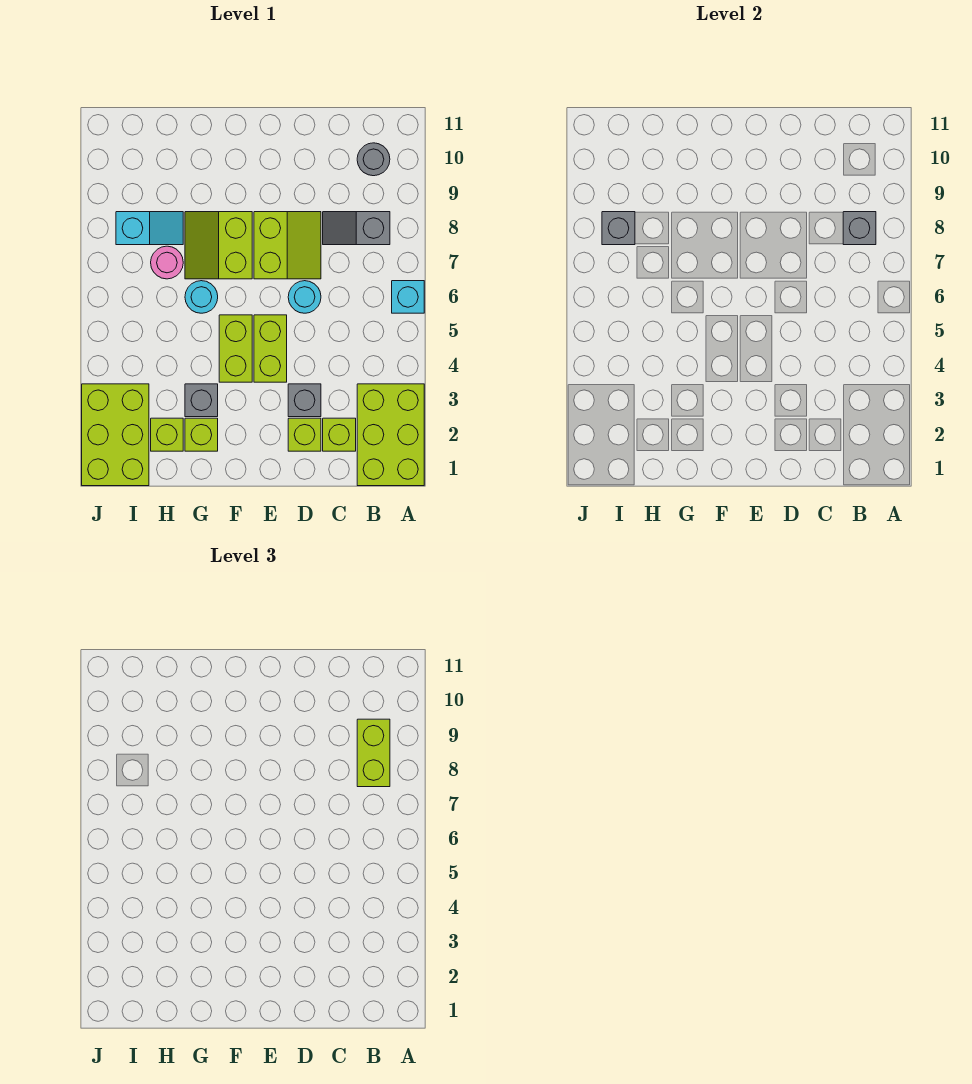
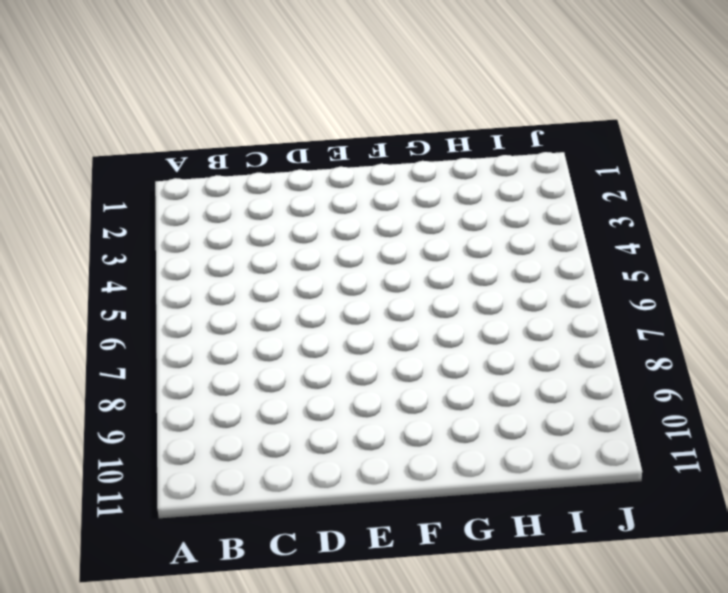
none -> lime 2x3 brick [357,384,424,486]
none -> cyan 1x1 brick [392,281,424,313]
none -> grey 1x2 slope [323,212,390,245]

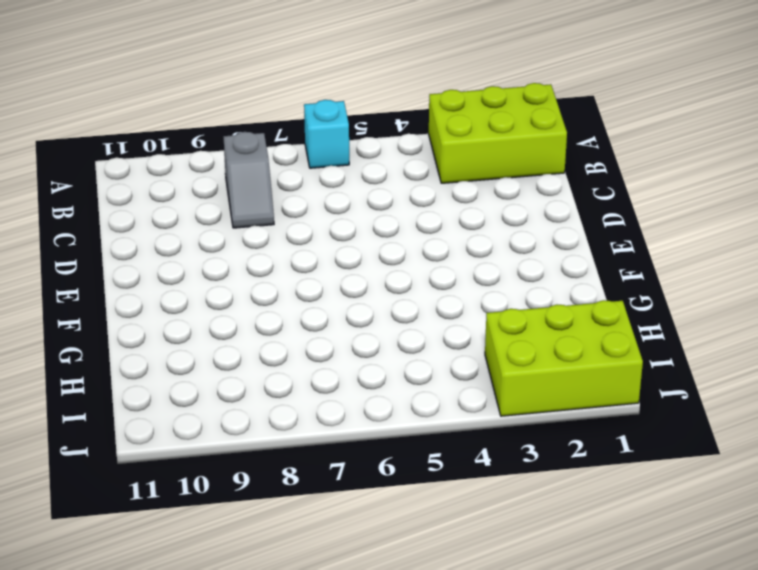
none -> grey 1x1 round brick [357,143,390,176]
none -> lime 1x1 brick [323,418,356,451]
none -> lime 1x1 brick [288,418,321,451]

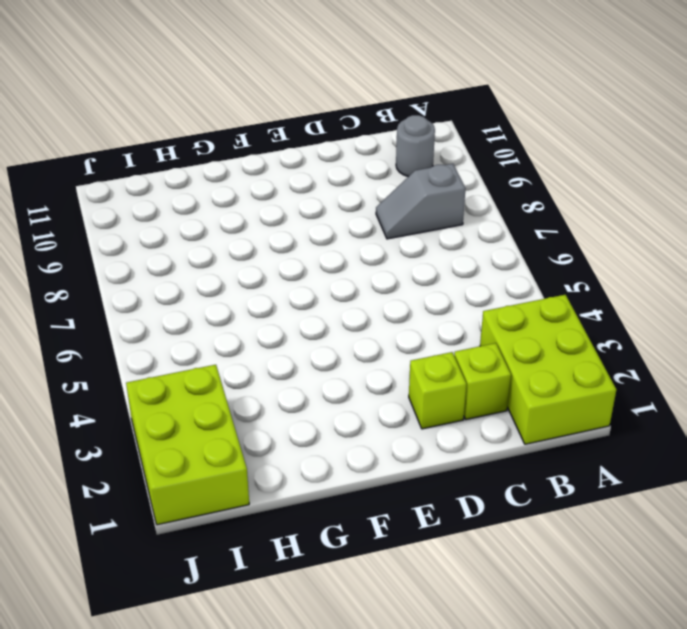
none -> cyan 1x1 brick [392,281,424,313]
none -> grey 1x1 brick [288,384,321,417]
none -> cyan 1x1 round brick [288,281,321,313]

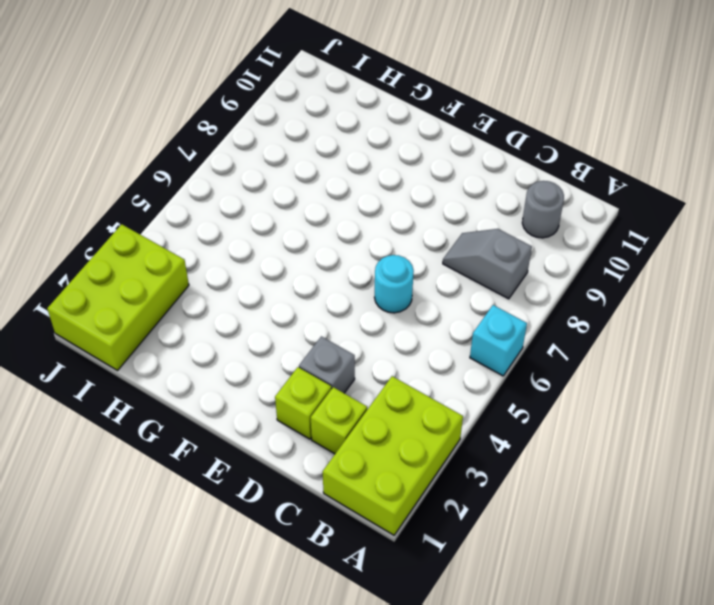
none -> lime 2x2 slope [254,212,321,279]
none -> lime 1x2 brick [254,315,287,382]
none -> lime 1x2 brick [219,315,252,382]

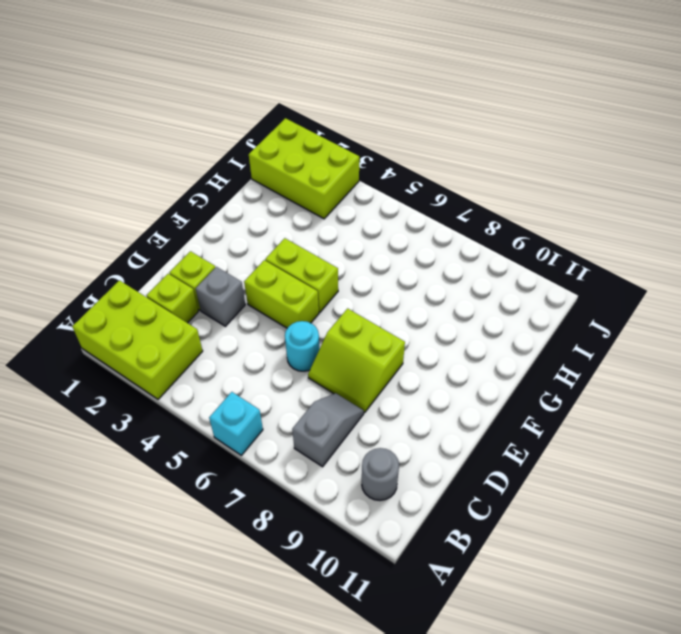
none -> lime 2x2 slope [185,212,252,279]
none -> lime 1x1 brick [185,418,218,451]
none -> grey 1x1 brick [185,384,218,417]

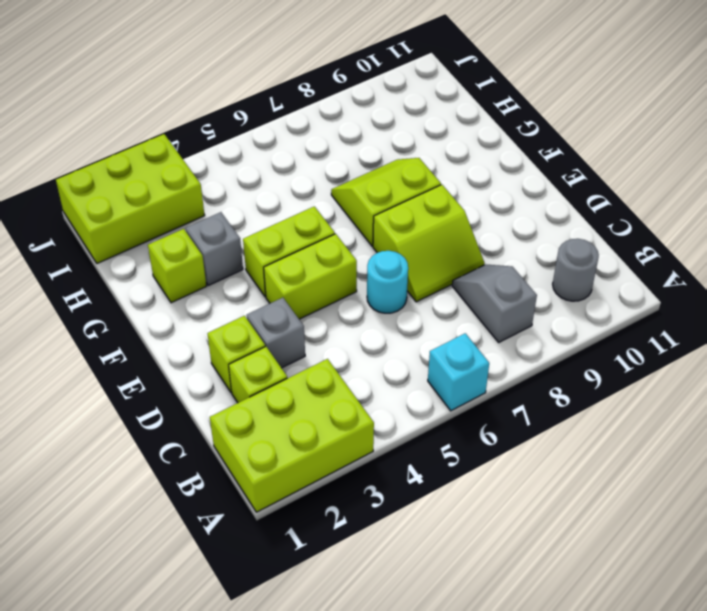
none -> cyan 1x1 round brick [185,281,218,313]
none -> lime 1x1 brick [151,418,183,451]
none -> pink 1x1 round brick [151,246,183,279]

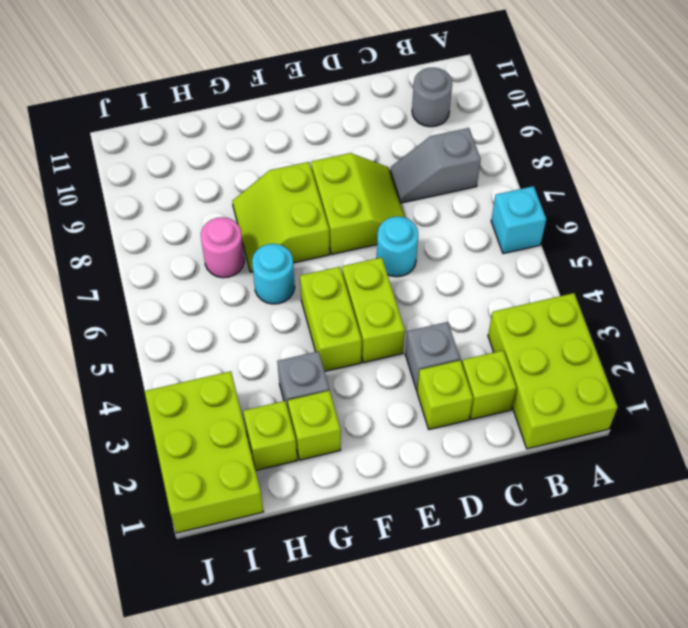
none -> cyan 1x2 slope [116,212,183,245]
none -> grey 1x1 brick [843,212,876,245]
none -> grey 1x1 brick [602,212,635,245]

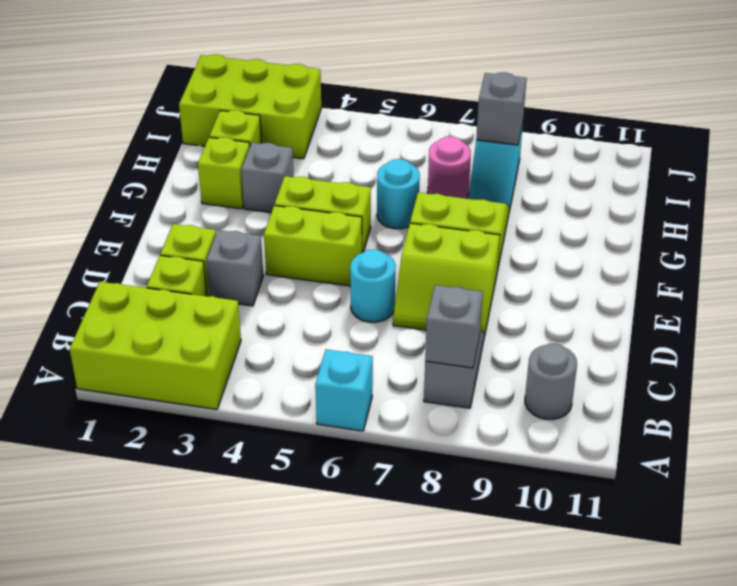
none -> lime 1x2 brick [357,719,390,787]

